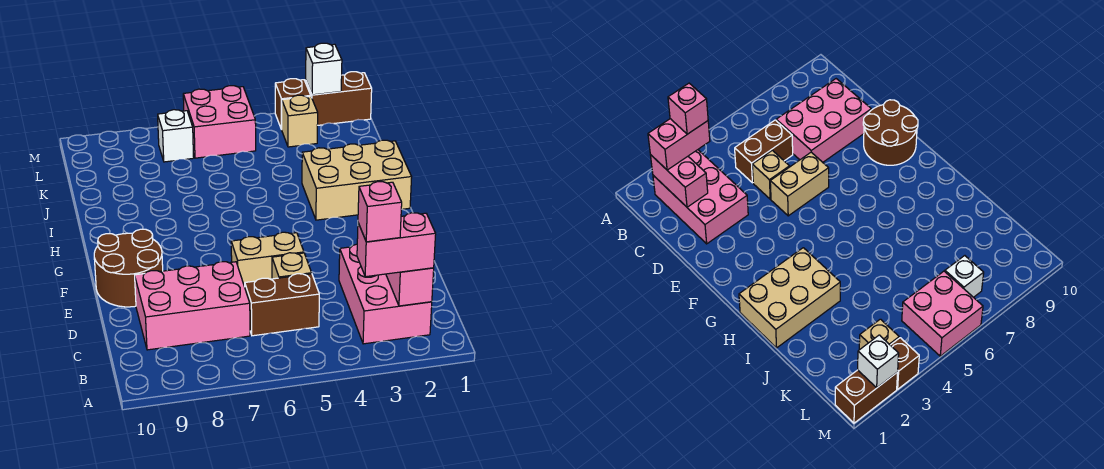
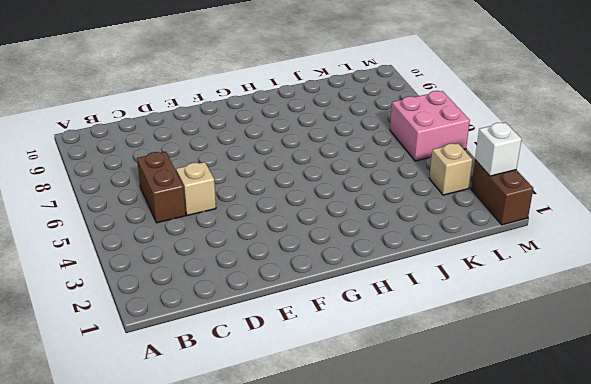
none -> pink 2x3 brick [339,244,432,344]
none -> pink 2x3 brick [135,262,250,350]
none -> tan 1x2 brick [231,232,304,287]

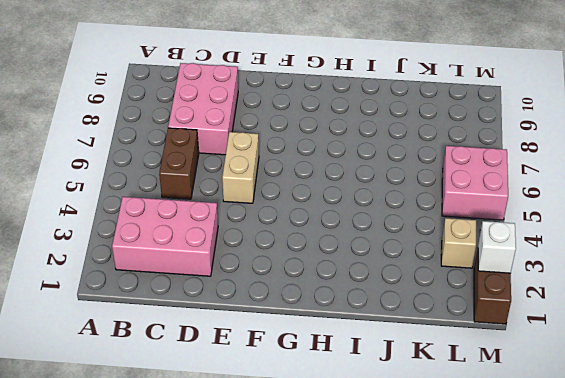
none -> tan 1x1 brick [272,253,312,279]
none -> brown 2x2 round brick [94,229,163,307]
none -> tan 2x3 brick [302,140,412,220]

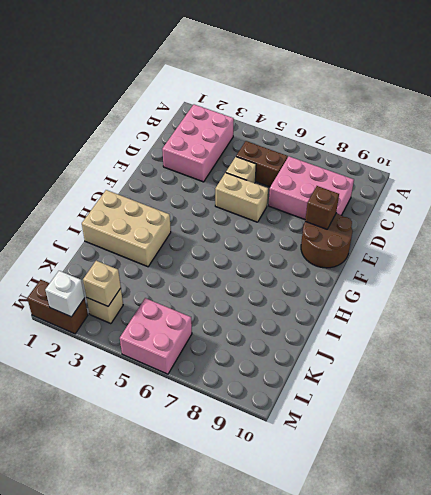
brown 1x1 brick [305,186,339,229] -> brown 1x1 brick moved to [275,79,311,129]
tan 1x1 brick [83,261,121,306] -> none
none -> white 1x1 brick [158,110,194,162]
none -> pink 1x2 brick [386,268,434,306]
none -> pink 1x2 brick [357,213,436,277]

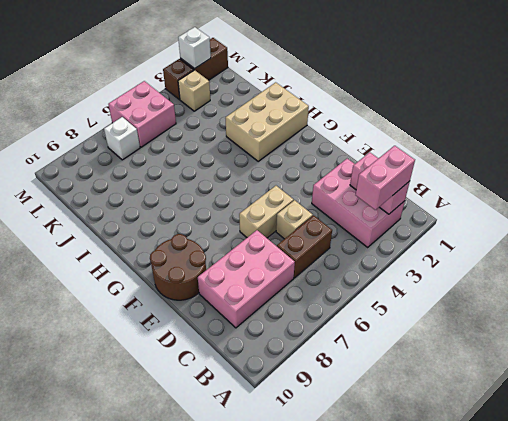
none -> pink 1x1 brick [358,182,402,242]

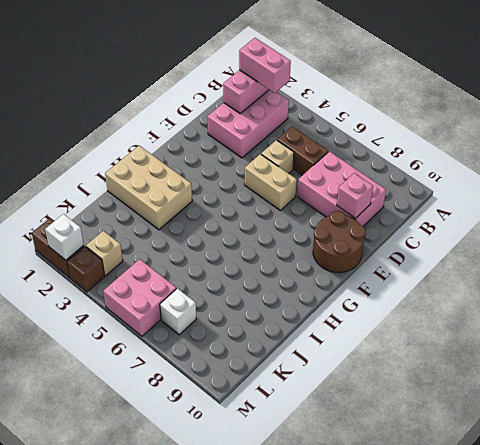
pink 1x1 brick [337,173,373,218] -> pink 1x1 brick moved to [358,182,402,242]

